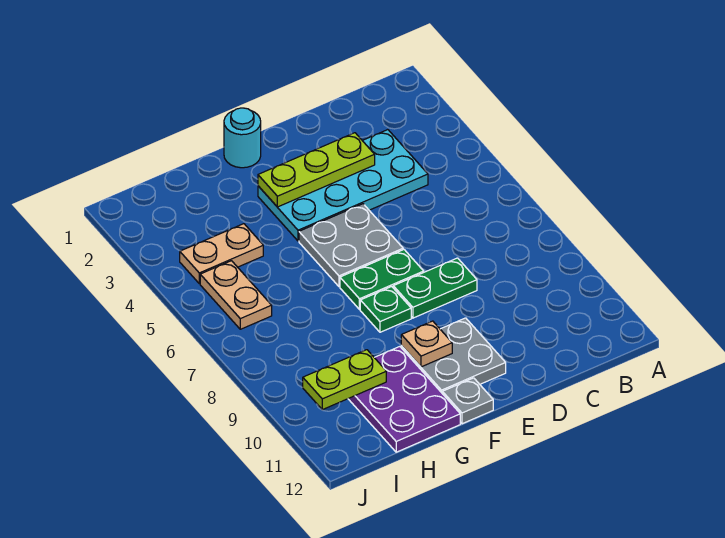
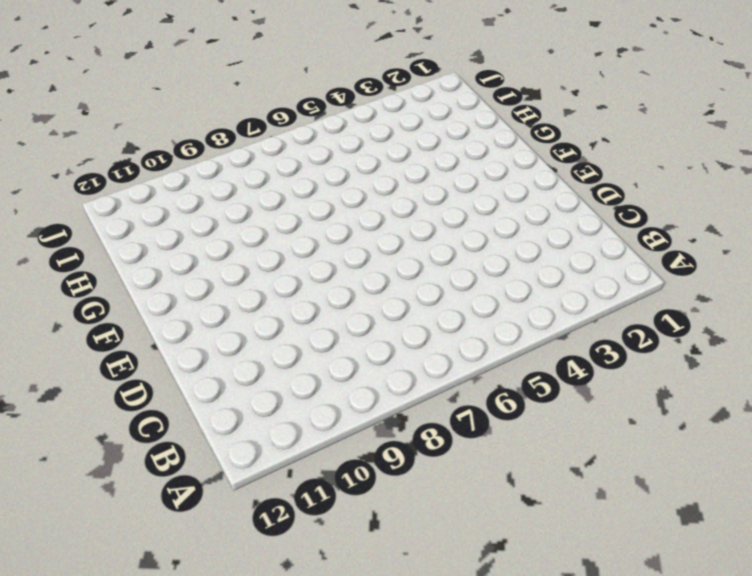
none -> cyan 2x4 plate [258,130,428,241]
none -> green 1x2 plate [393,258,477,318]
none -> grey 2x2 plate [299,204,403,287]

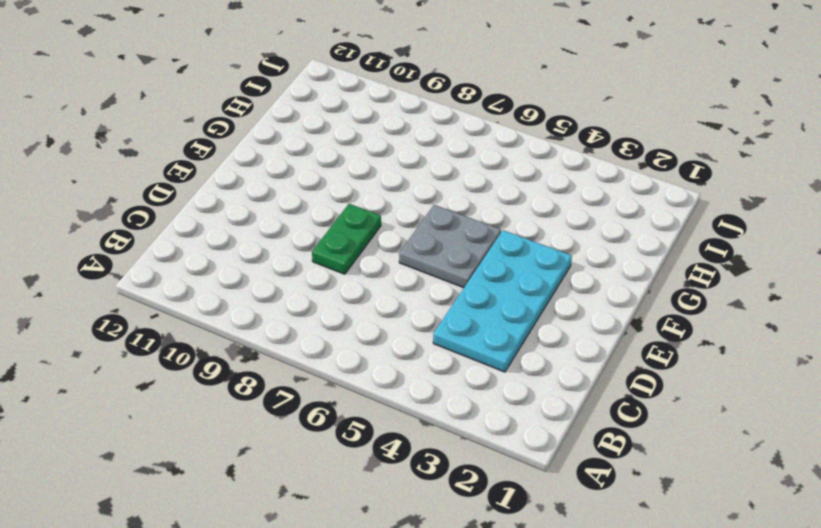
none -> green 1x2 plate [340,249,424,310]
none -> grey 2x2 plate [401,318,506,393]
none -> cyan 1x1 round brick [224,108,261,168]

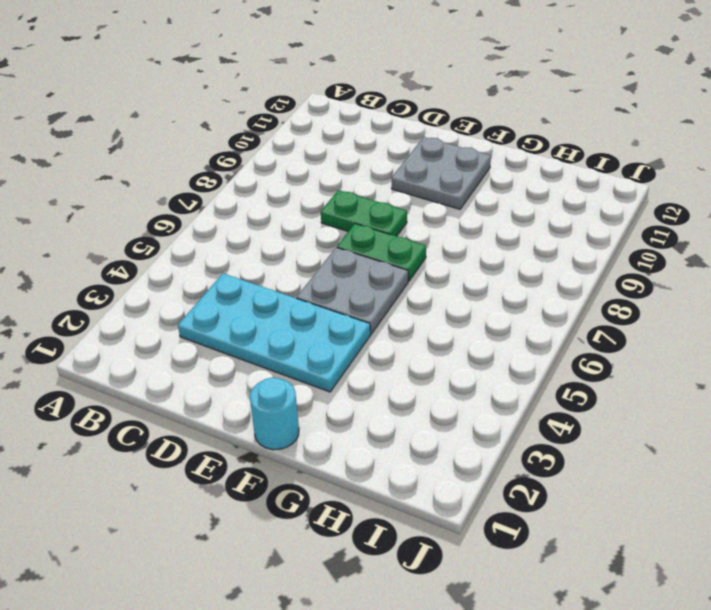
none -> green 1x1 plate [360,287,411,332]
none -> grey 1x1 plate [442,378,493,424]
none -> purple 2x3 plate [348,347,460,452]

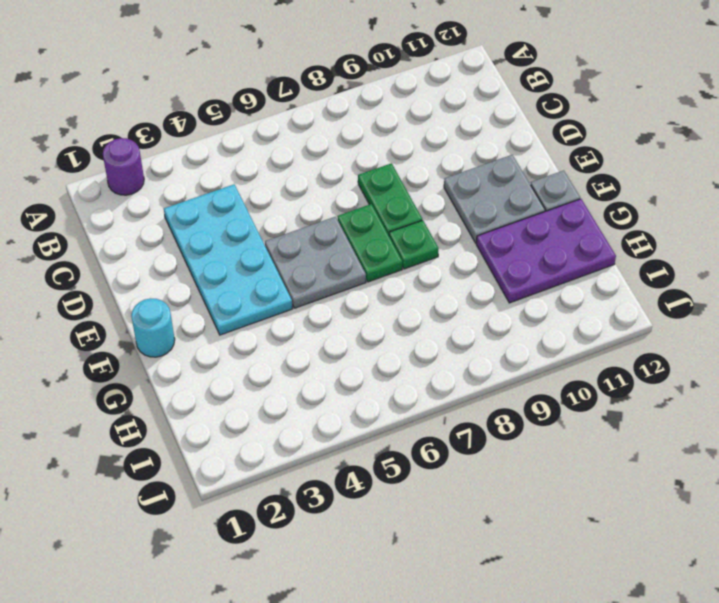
purple 1x1 round brick [103,138,144,195] -> none
none -> tan 1x2 plate [180,224,263,284]
none -> tan 1x2 plate [200,261,272,329]
none -> lime 1x3 plate [258,133,375,207]

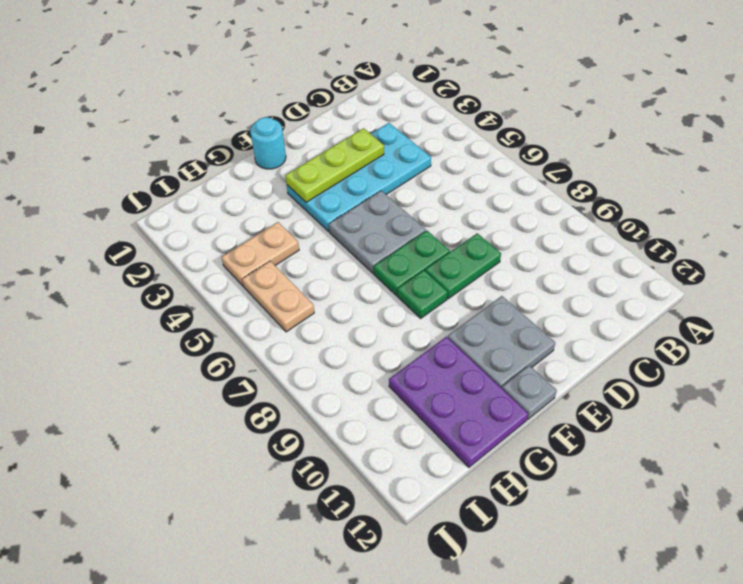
none -> tan 1x1 plate [401,321,452,367]
none -> lime 1x2 plate [303,350,386,410]

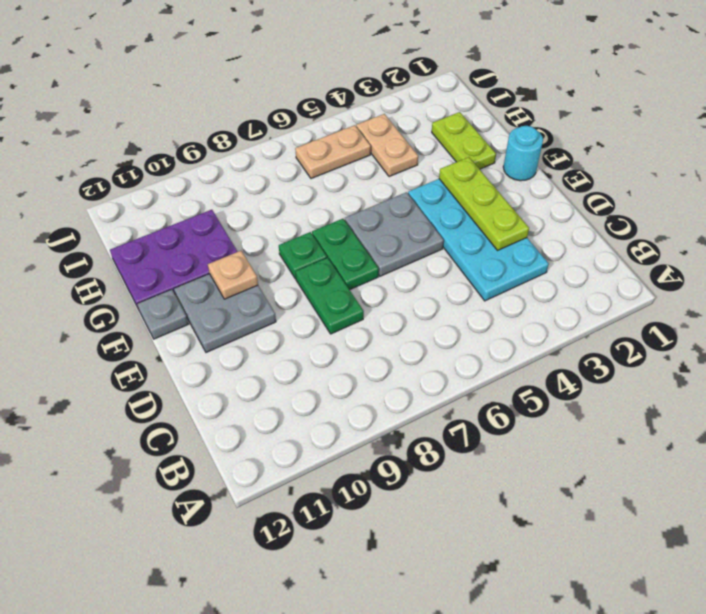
lime 1x2 plate [432,112,496,169] -> lime 1x2 plate moved to [303,350,386,410]

